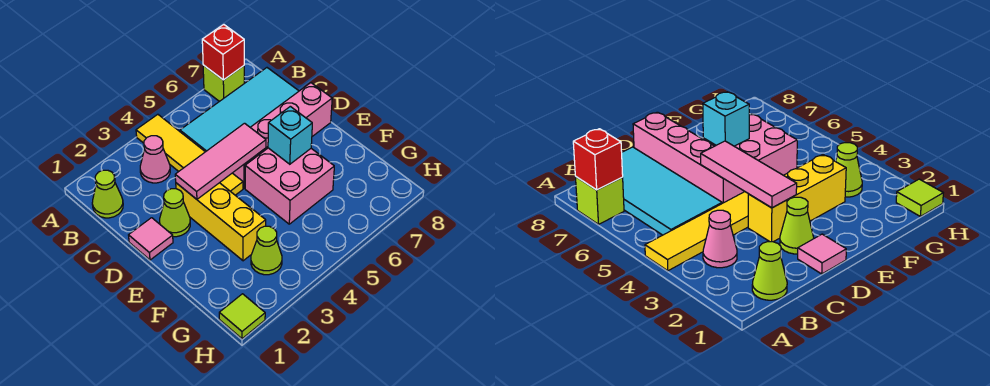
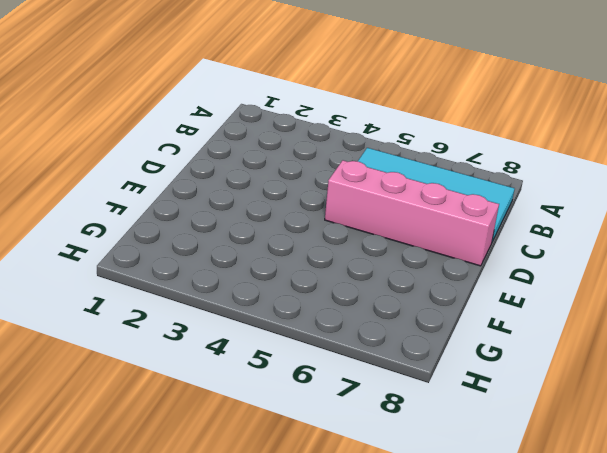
none -> yellow 1x4 tile [136,114,243,195]
none -> lime 1x1 brick [203,65,244,102]
none -> lime 1x1 cone [92,170,123,218]

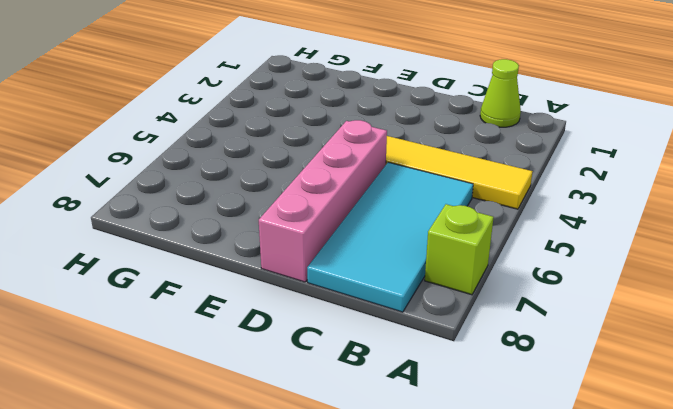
none -> pink 1x1 cone [140,136,170,183]
none -> pink 1x1 tile [129,218,173,260]
none -> lime 1x1 cone [160,189,190,237]

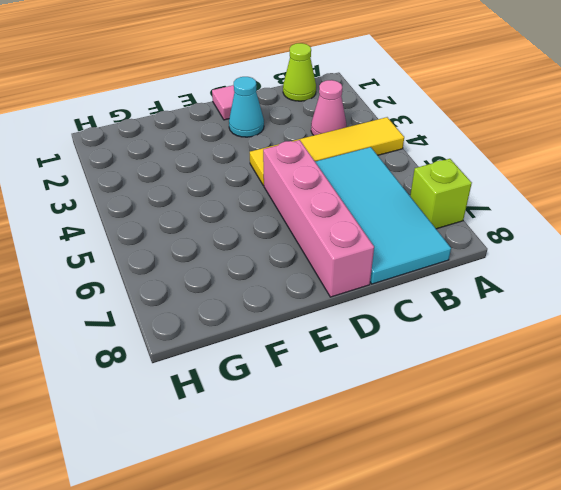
cyan 1x1 cone [229,77,264,137] -> lime 1x1 cone [160,189,190,237]
none -> yellow 1x3 brick [176,183,266,261]
none -> pink 2x2 brick [245,148,334,224]
none -> lime 1x1 cone [251,226,282,275]

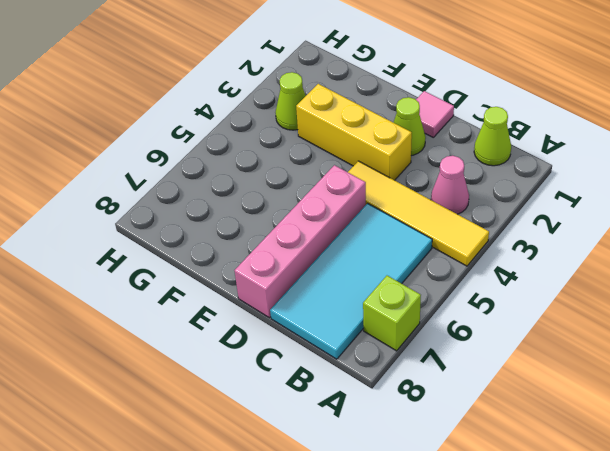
none -> pink 2x2 brick [245,148,334,224]
none -> lime 1x1 tile [219,294,265,339]
none -> red 1x1 brick [202,25,244,80]

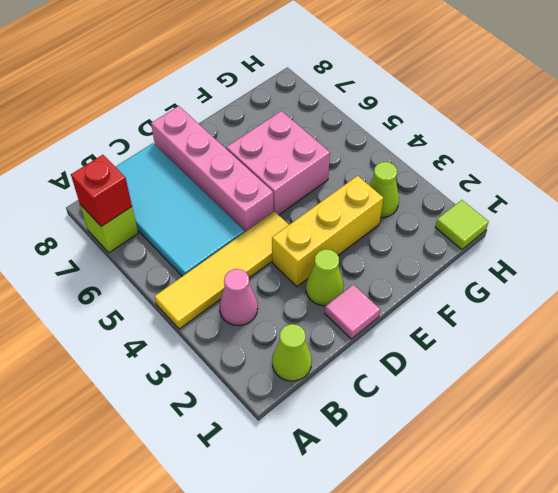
none -> pink 1x3 tile [175,123,266,199]
none -> cyan 1x1 brick [268,106,312,164]

